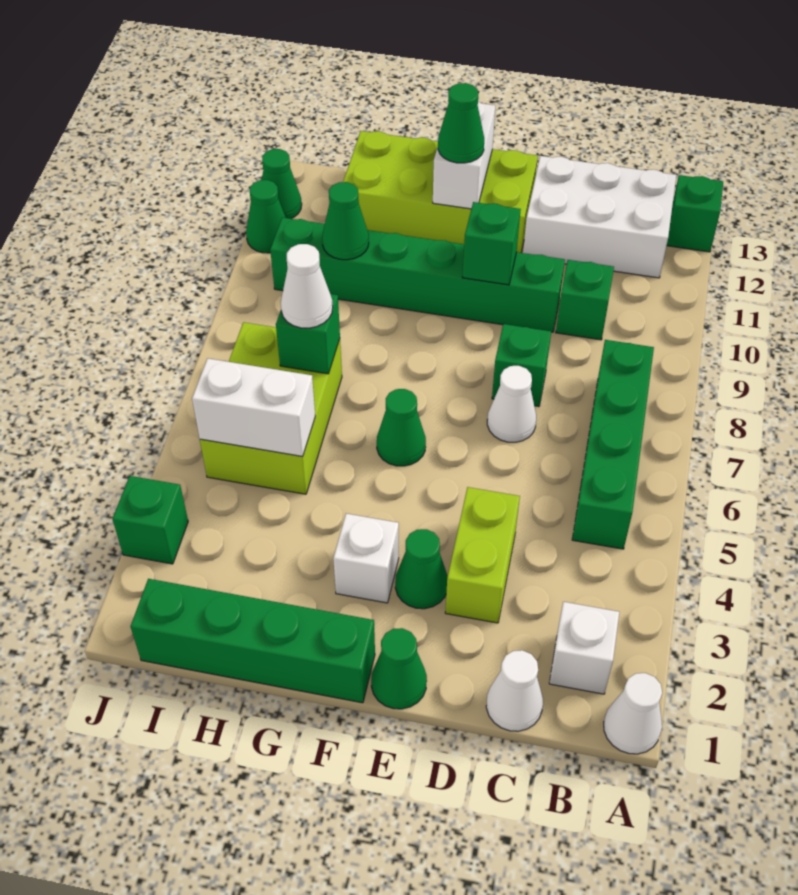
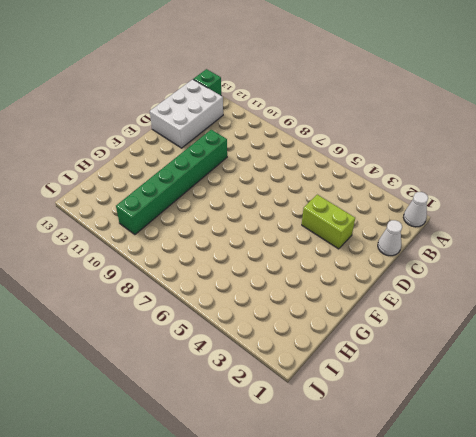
none -> white 1x1 brick [549,602,619,694]
none -> green 1x4 brick [572,340,654,549]
none -> green 1x1 brick [556,260,614,340]

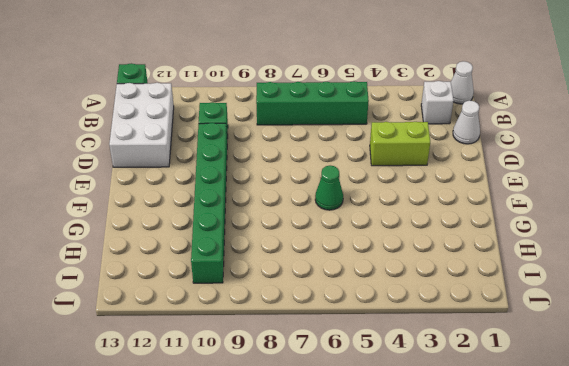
none -> white 1x1 cone [487,366,536,442]
none -> green 1x1 brick [492,324,551,407]
none -> green 1x1 cone [371,628,427,709]

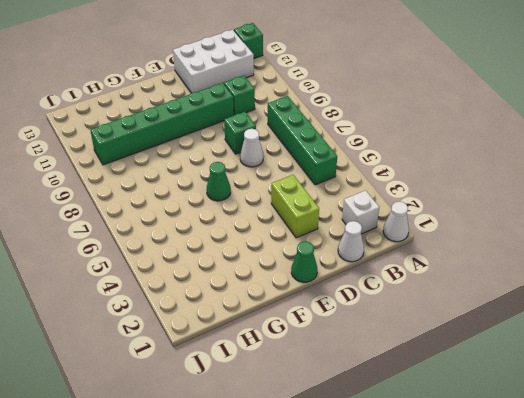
none -> green 1x1 cone [395,529,448,609]
none -> lime 2x4 brick [343,131,538,253]
none -> green 1x4 brick [130,579,375,703]

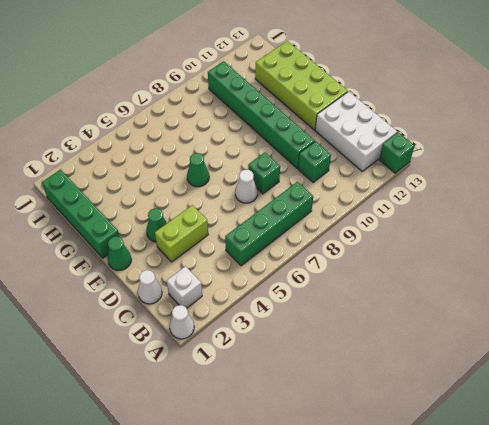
none -> white 1x1 brick [333,514,399,603]
none -> lime 2x3 brick [200,322,342,494]
none -> green 1x1 brick [112,476,188,564]

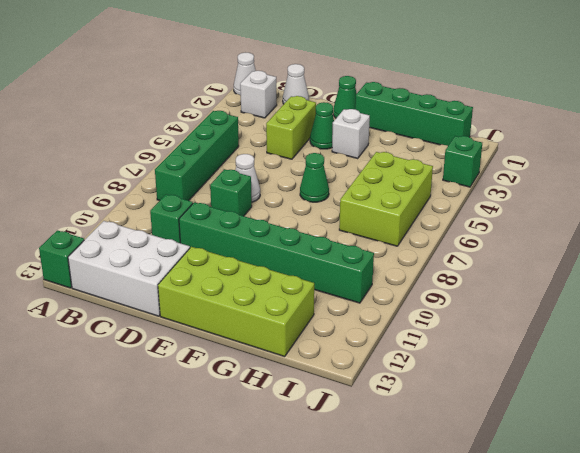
none -> green 1x1 cone [246,180,286,253]
none -> green 1x1 cone [262,149,302,219]
none -> green 1x1 brick [462,202,521,285]

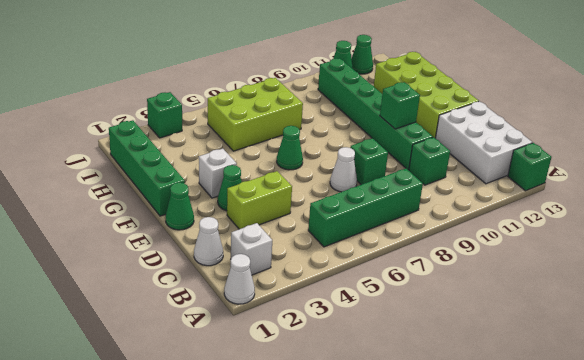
none -> white 1x2 brick [433,102,495,209]
none -> white 1x2 brick [192,358,315,456]
none -> green 1x1 brick [276,294,340,374]

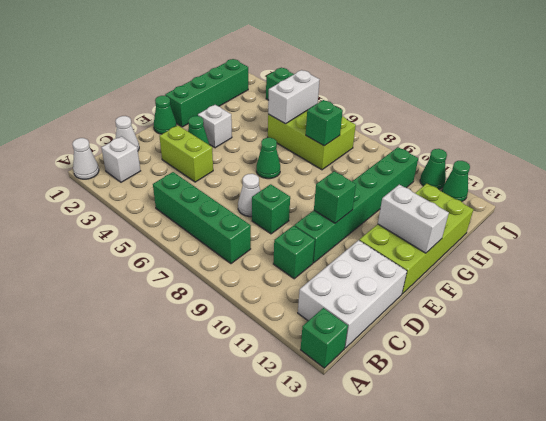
none -> green 1x1 cone [322,182,369,260]
none -> green 1x1 cone [438,83,484,163]
none -> white 1x1 cone [281,244,333,328]

